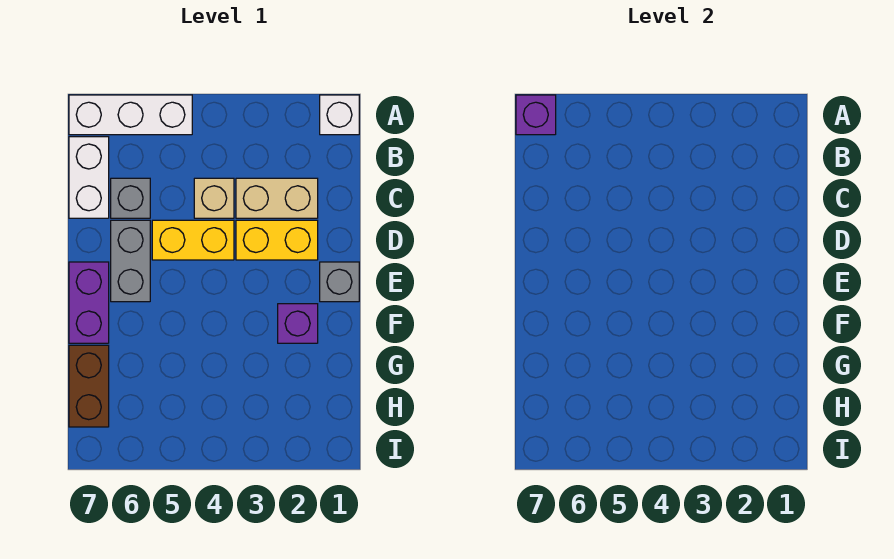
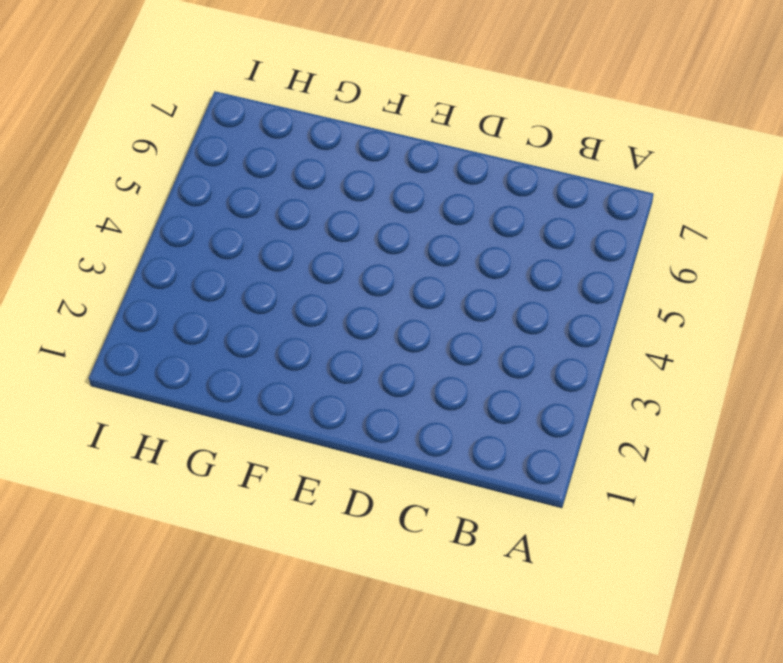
none -> white 1x1 brick [320,95,359,135]
none -> white 1x3 brick [69,95,192,135]
none -> white 1x2 brick [69,137,109,218]

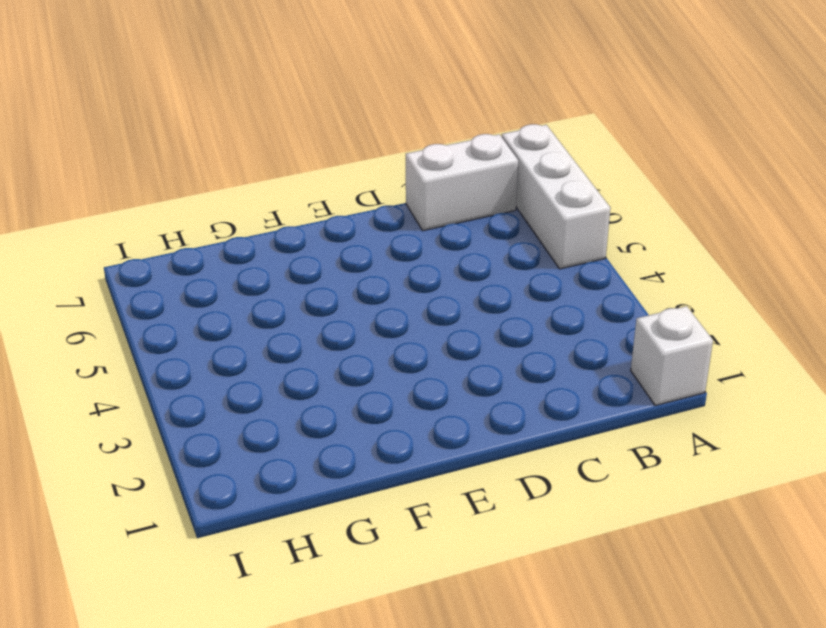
none -> tan 1x2 brick [236,178,318,218]
none -> tan 1x1 brick [194,178,234,218]
none -> grey 1x1 brick [111,178,150,218]

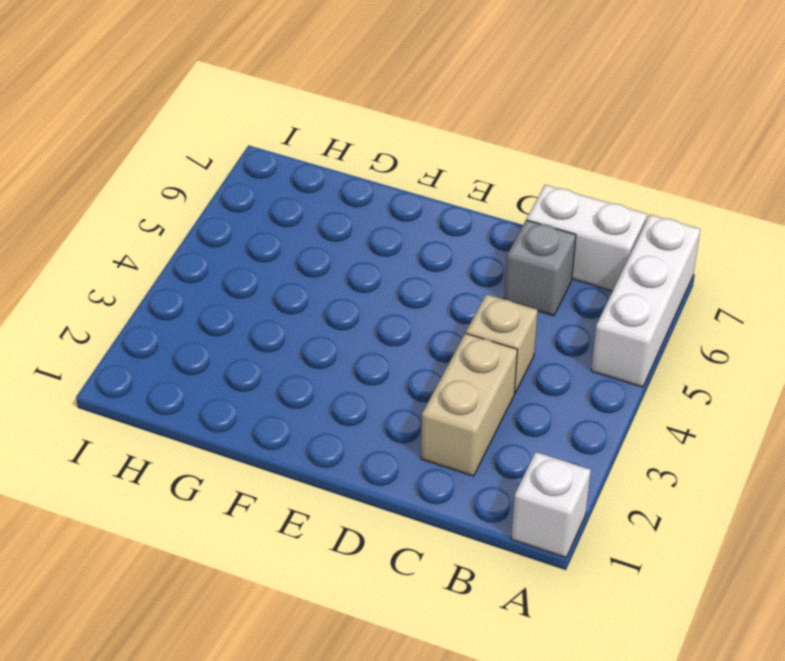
none -> yellow 1x2 brick [236,220,318,260]
none -> yellow 1x2 brick [152,220,234,260]
none -> grey 1x2 brick [111,220,150,302]

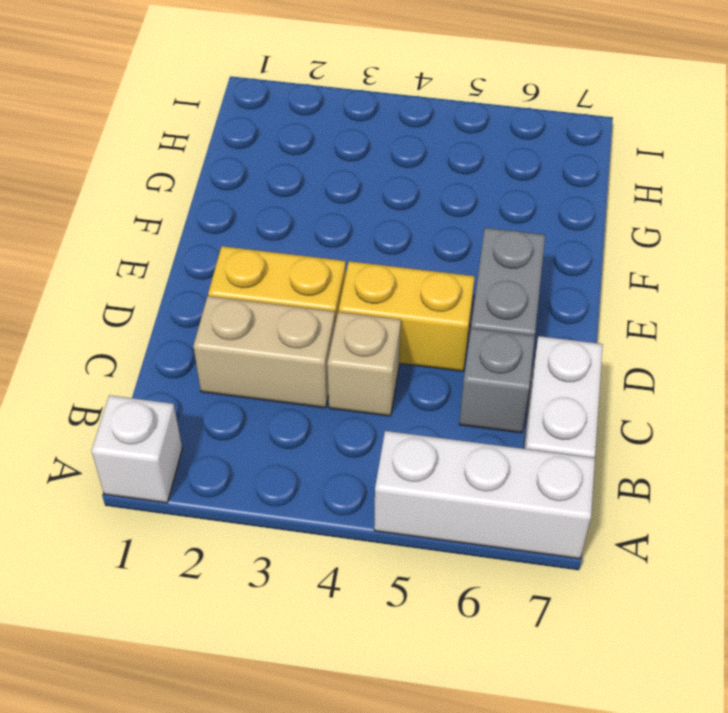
none -> grey 1x1 brick [320,262,359,302]
none -> purple 1x2 brick [69,262,109,343]
none -> purple 1x1 brick [278,304,318,343]

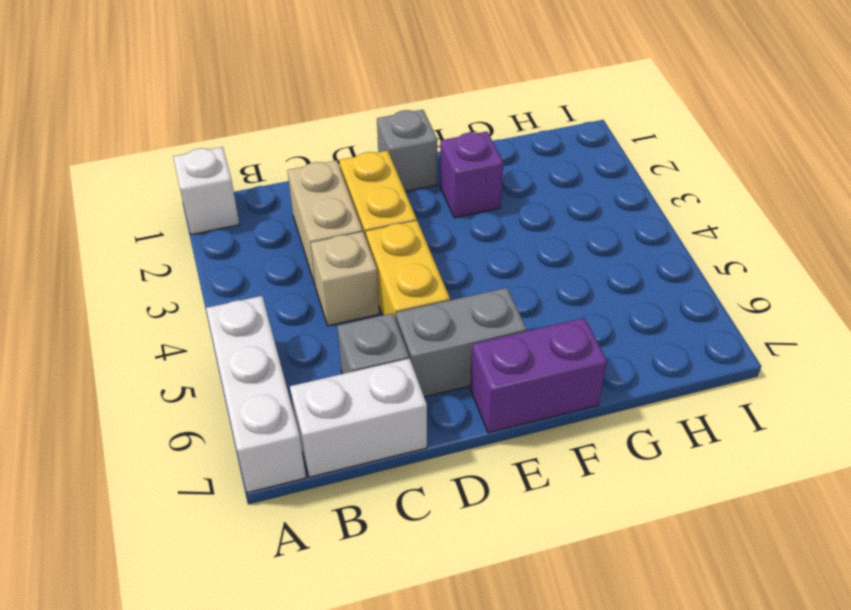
none -> brown 1x2 brick [69,345,109,427]
none -> purple 1x1 brick [516,95,556,135]

